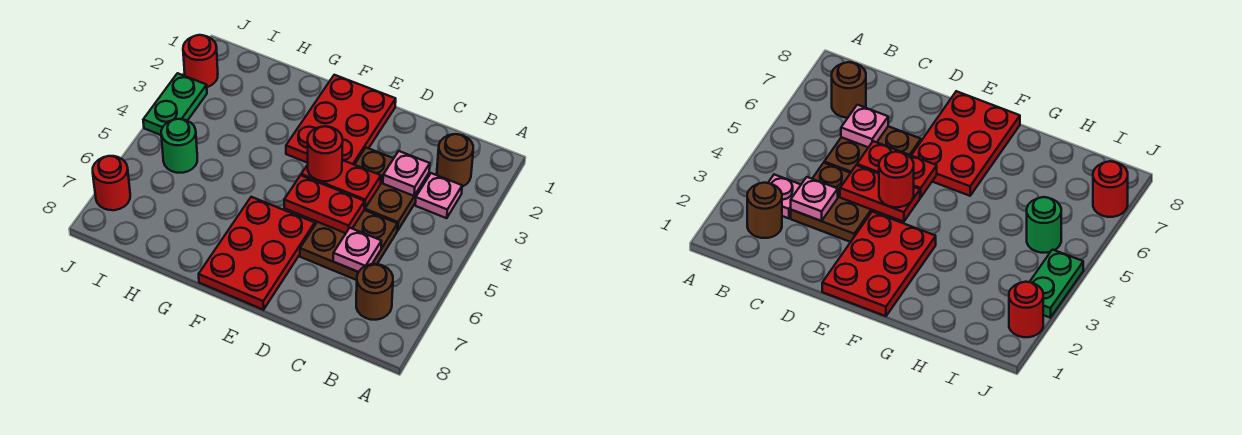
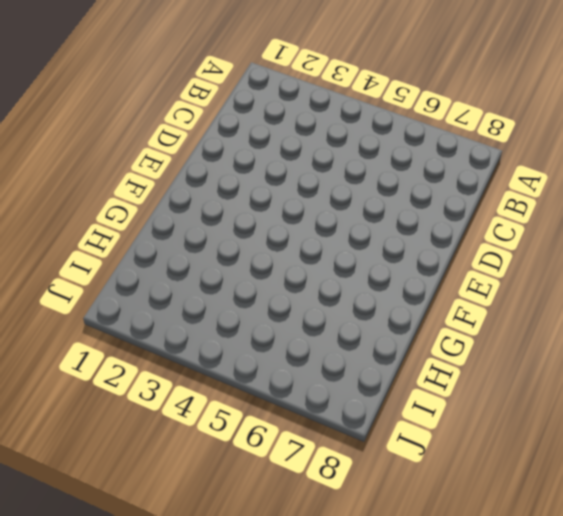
none -> brown 1x1 round brick [437,134,473,187]
none -> pink 1x1 plate [415,173,462,218]
none -> brown 1x1 round brick [356,264,393,320]

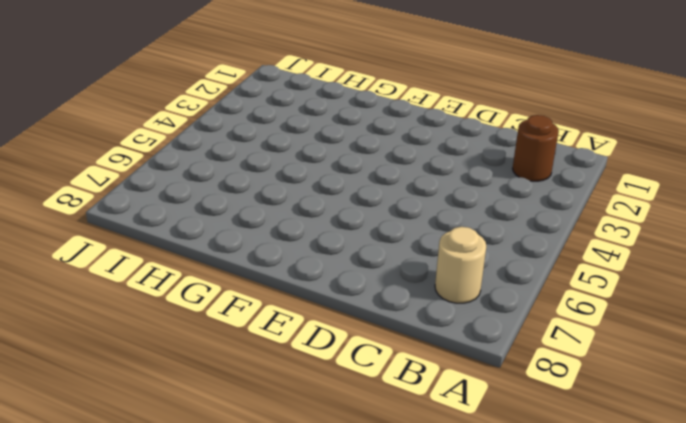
tan 1x1 round brick [435,227,486,303] -> brown 1x1 round brick [356,264,393,320]
none -> pink 1x1 plate [415,173,462,218]
none -> brown 2x2 plate [355,148,429,231]
none -> brown 2x2 plate [300,210,397,280]

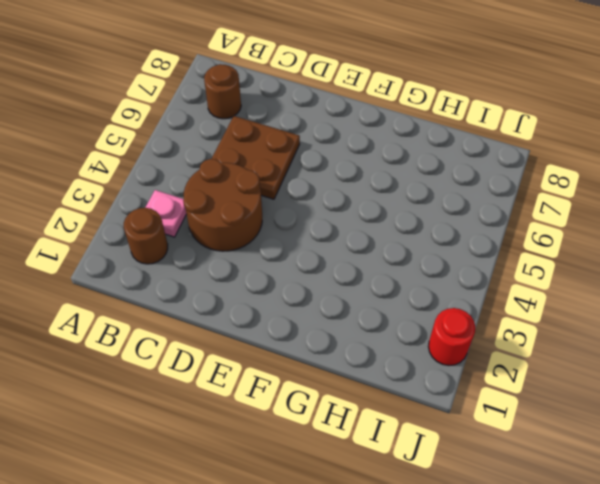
brown 2x2 round brick [183,159,262,251] -> brown 2x2 plate [355,148,429,231]
none -> red 2x3 plate [286,75,396,165]
none -> red 2x3 plate [199,197,315,310]
none -> green 1x1 round brick [161,119,197,173]

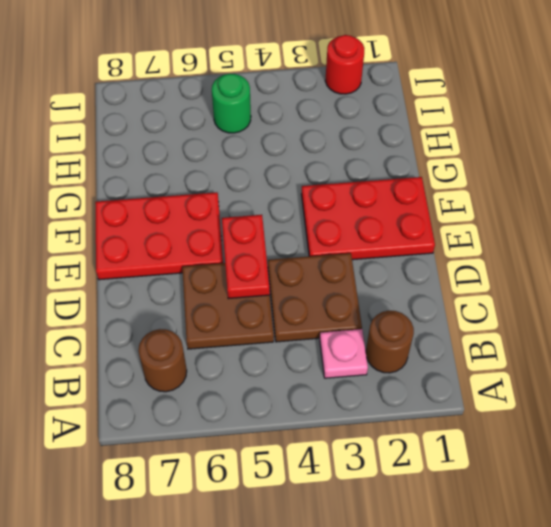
none -> green 1x2 plate [143,73,207,135]
none -> red 1x1 round brick [93,156,130,210]
none -> pink 1x1 plate [383,151,430,196]

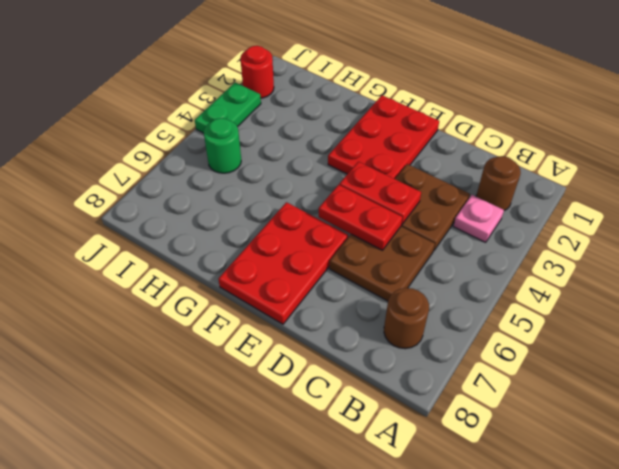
none -> red 1x1 round brick [93,156,130,210]
none -> pink 1x1 plate [383,151,430,196]
none -> pink 1x1 plate [333,228,381,272]

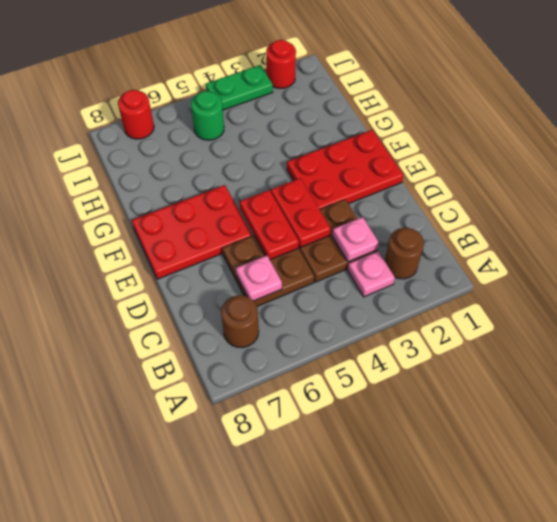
none -> red 1x1 round brick [308,126,343,181]

